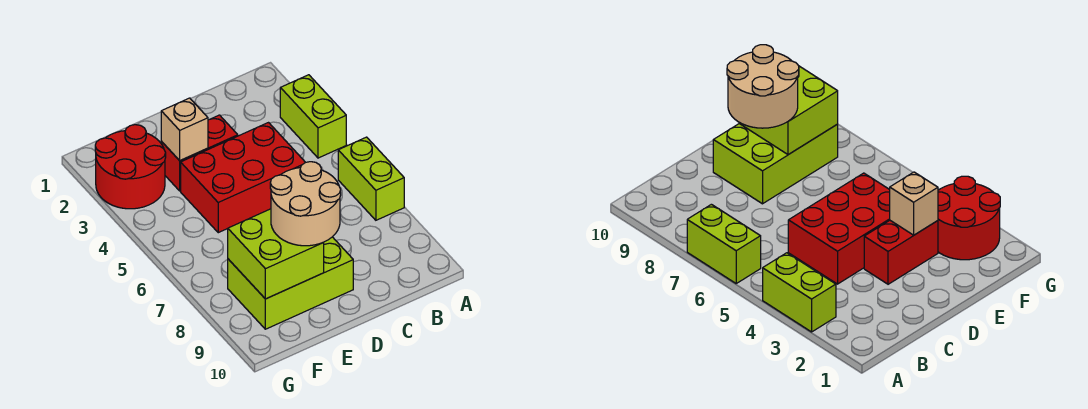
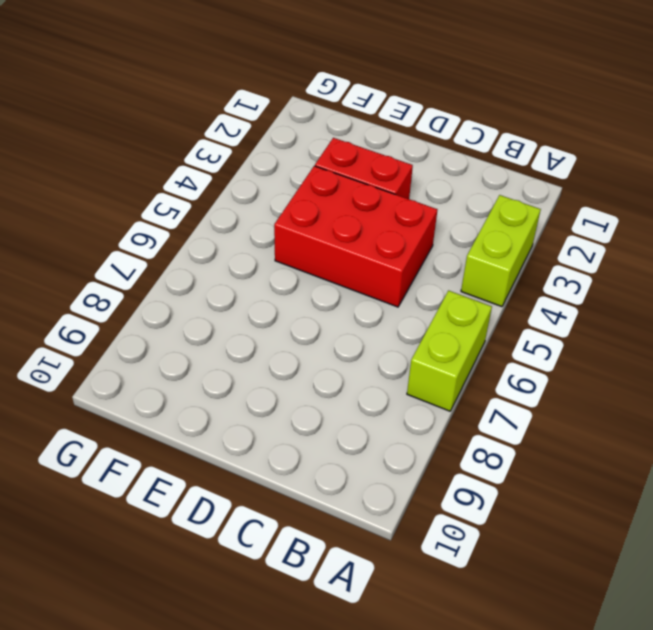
none -> lime 2x3 brick [228,237,353,329]
none -> red 2x2 round brick [95,125,166,209]

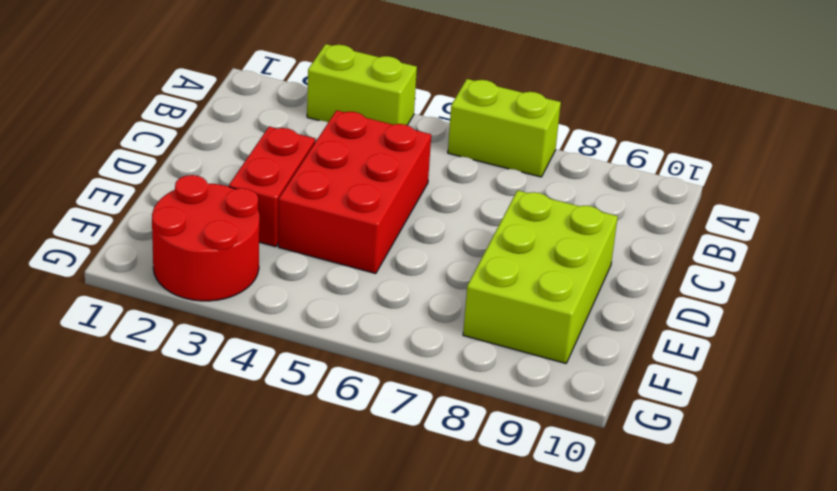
none -> tan 1x1 brick [161,98,208,161]
none -> lime 2x2 brick [228,209,324,299]

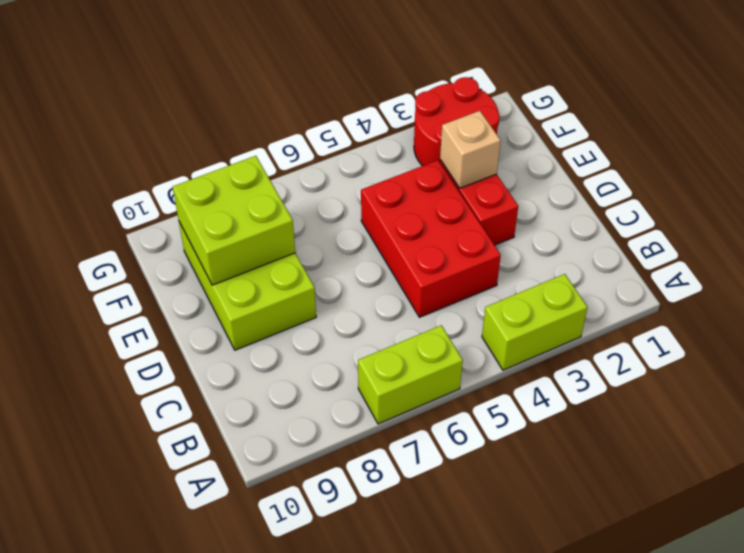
none -> tan 2x2 round brick [270,162,341,246]

